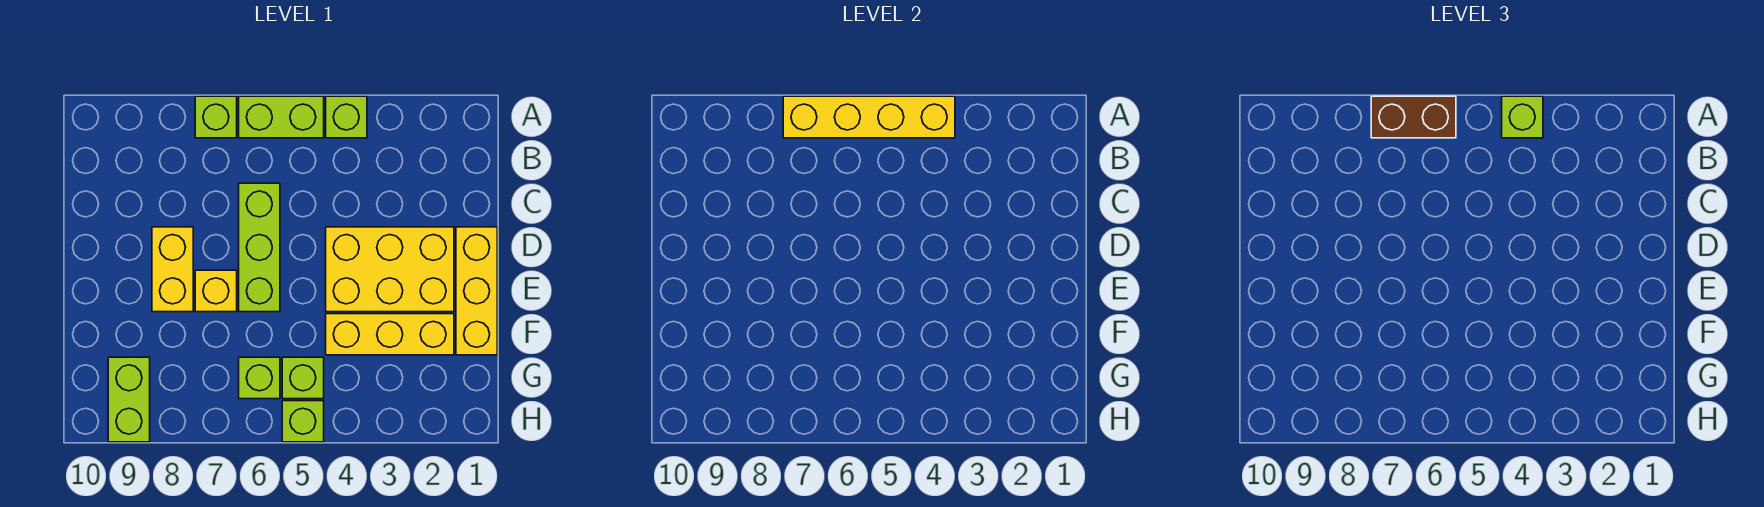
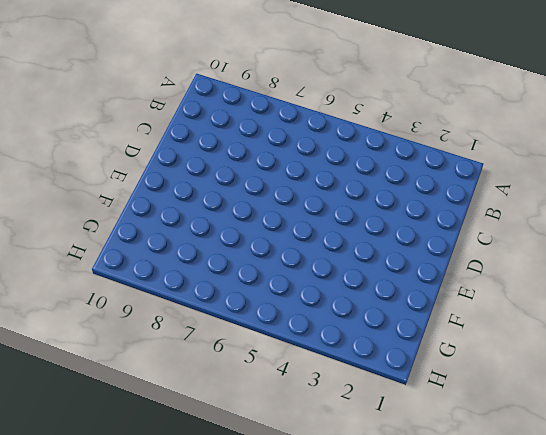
none -> lime 1x1 brick [326,96,367,138]
none -> lime 1x2 brick [239,96,324,138]
none -> lime 1x1 brick [195,96,237,138]

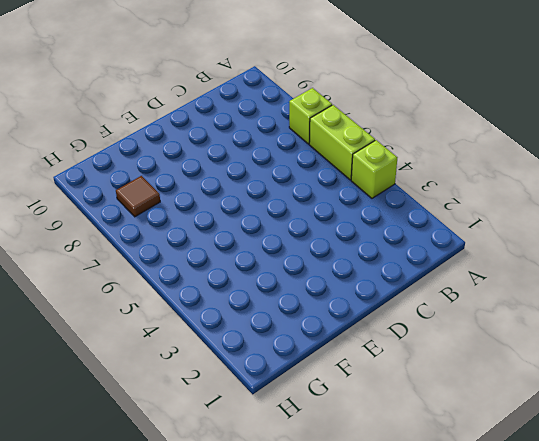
brown 1x1 tile [116,176,160,217] -> none
none -> lime 1x3 brick [239,183,280,312]
none -> yellow 1x3 brick [456,227,497,355]
none -> yellow 2x3 brick [326,227,454,312]

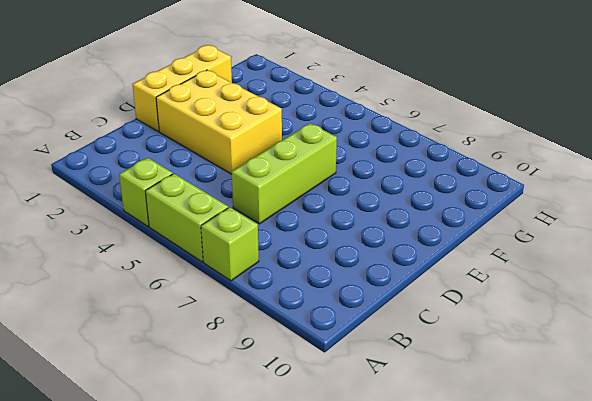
none -> yellow 1x2 brick [152,227,193,312]
none -> yellow 1x1 brick [195,270,237,312]
none -> yellow 1x3 brick [326,314,454,355]

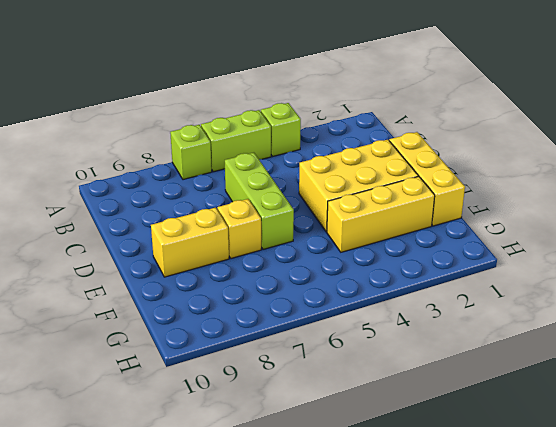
yellow 1x2 brick [151,208,229,277] -> yellow 1x2 brick turned to [152,227,193,312]
none -> lime 1x1 brick [282,357,324,399]
none -> lime 1x1 brick [239,357,280,399]
none -> lime 1x2 brick [108,357,150,442]

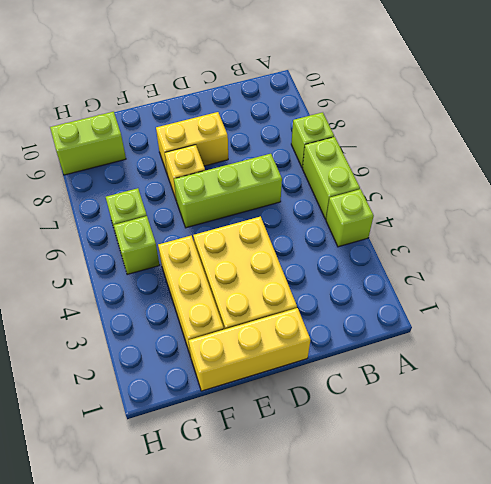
none -> lime 1x1 brick [282,401,324,442]
none -> yellow 1x4 brick [783,96,955,138]
none -> lime 1x1 brick [1502,96,1543,138]

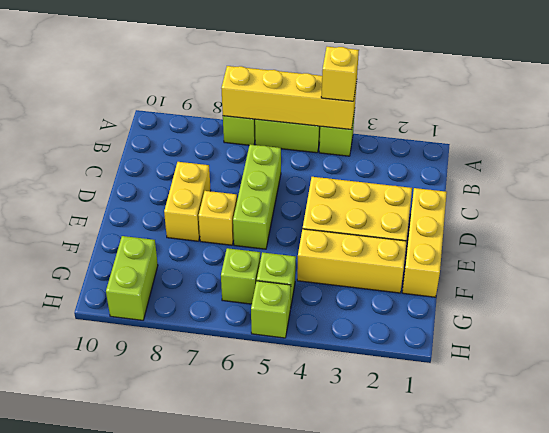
yellow 1x1 brick [321,47,359,101] -> lime 1x1 brick [1502,96,1543,138]
none -> brown 1x2 brick [1371,96,1456,138]

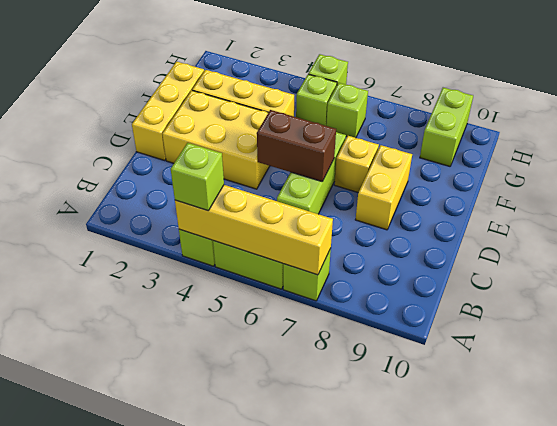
brown 1x2 brick [257,110,336,181] -> brown 1x2 brick moved to [1371,96,1456,138]

